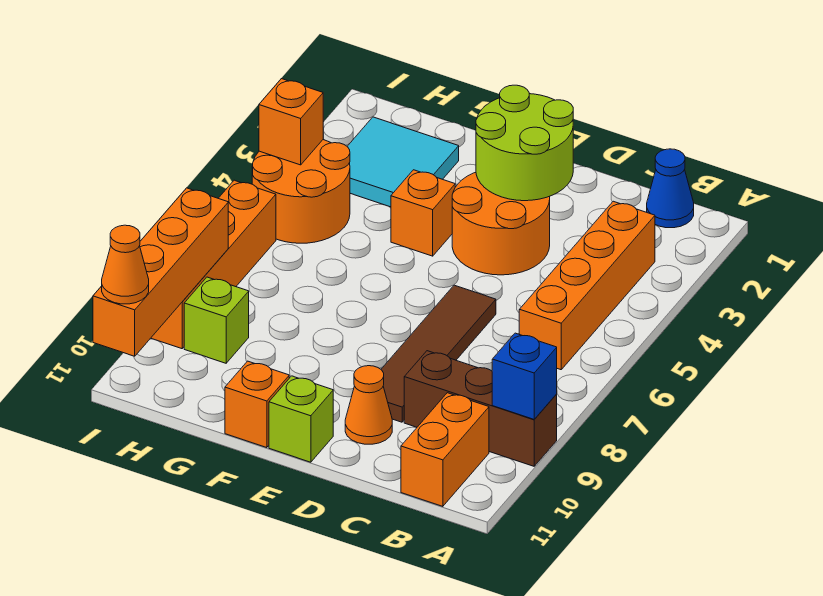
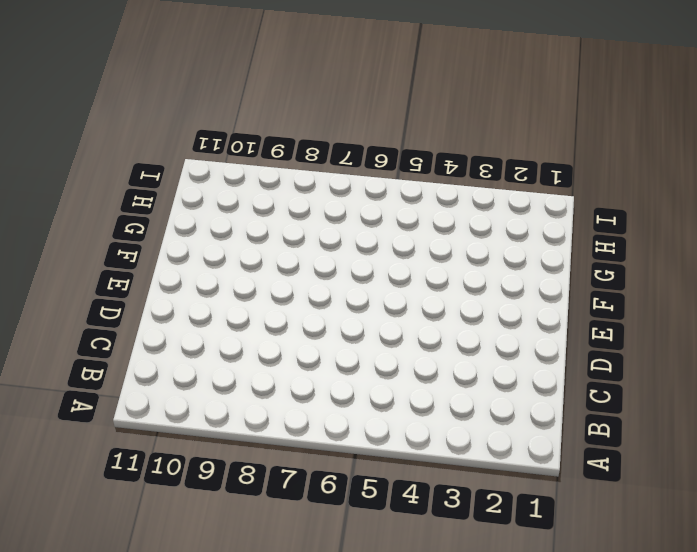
none -> brown 1x3 brick [404,351,557,466]
none -> blue 1x1 cone [647,149,694,228]
none -> orange 1x4 brick [519,201,655,370]

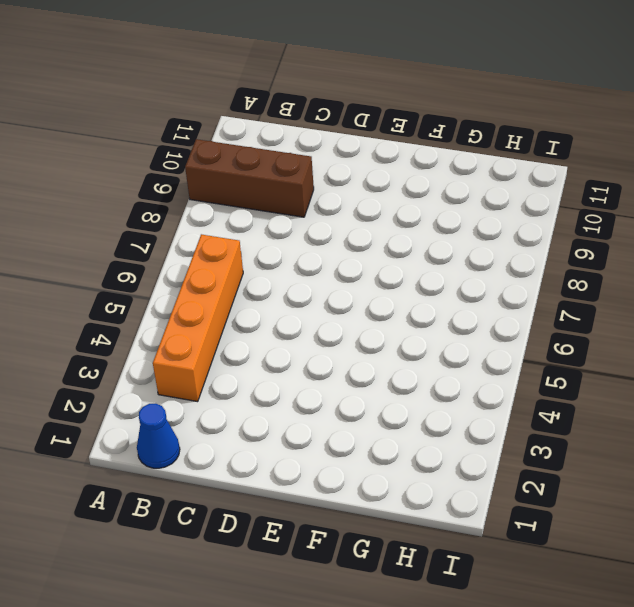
none -> orange 1x2 brick [401,393,489,506]
none -> orange 2x2 round brick [452,172,550,275]
none -> brown 1x4 tile [381,285,496,422]

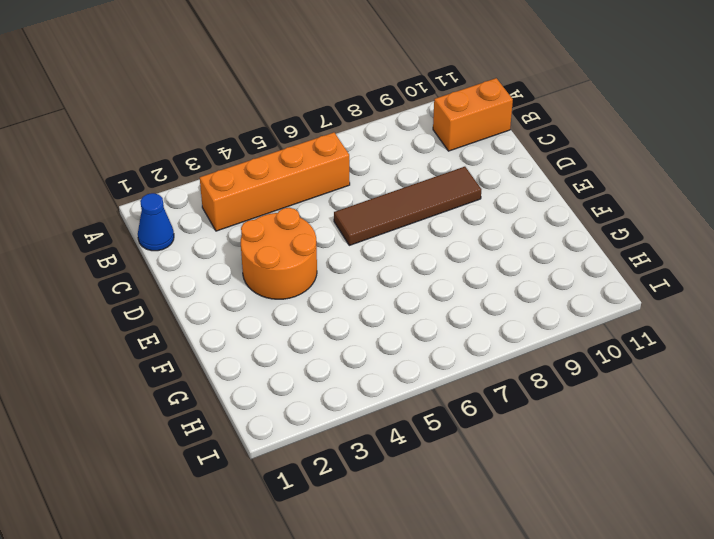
none -> brown 1x3 brick [404,351,557,466]
none -> orange 1x1 cone [345,366,392,444]
none -> lime 1x1 brick [269,376,333,462]

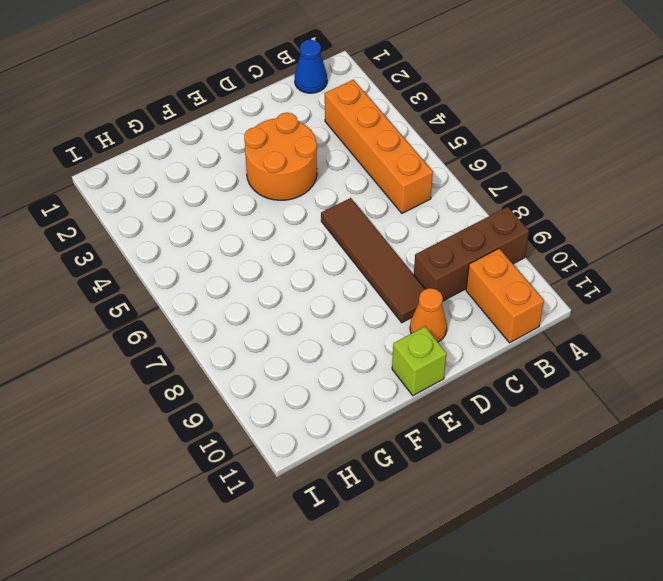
none -> orange 1x1 brick [391,170,455,256]
none -> orange 1x1 brick [225,361,289,448]
none -> cyan 2x2 tile [347,117,459,207]

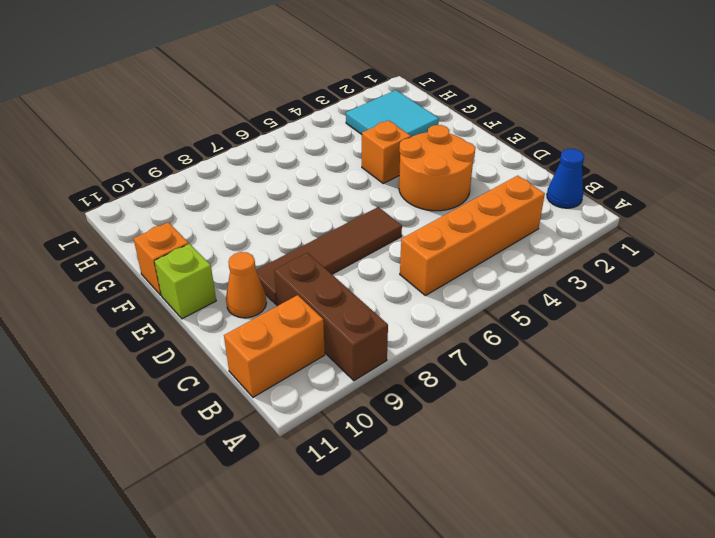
none -> orange 2x2 round brick [252,140,350,243]
none -> lime 1x1 brick [184,277,249,363]
none -> orange 1x4 brick [151,180,276,349]

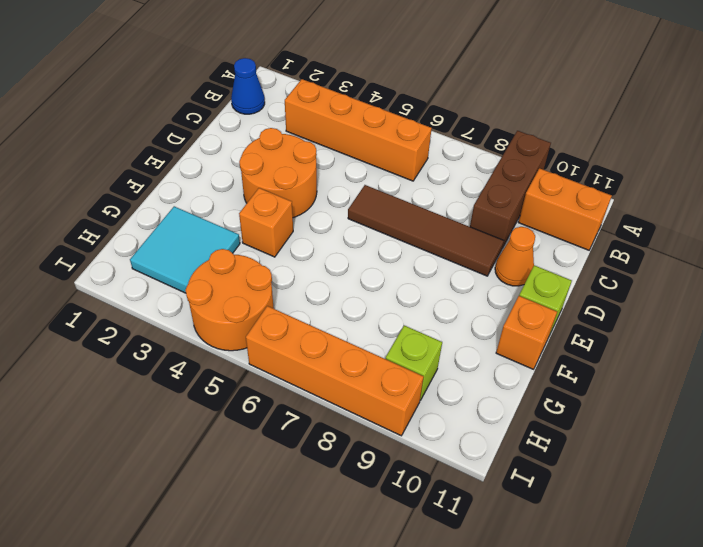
none -> blue 1x1 brick [492,333,557,419]
none -> lime 2x2 round brick [476,85,573,201]
none -> orange 1x1 brick [259,79,323,165]

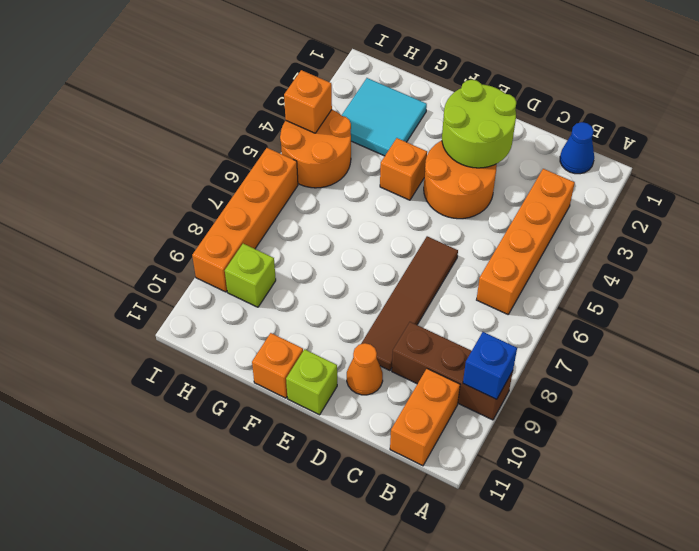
none -> orange 1x4 brick [93,188,228,356]
none -> orange 1x1 cone [102,225,149,304]

